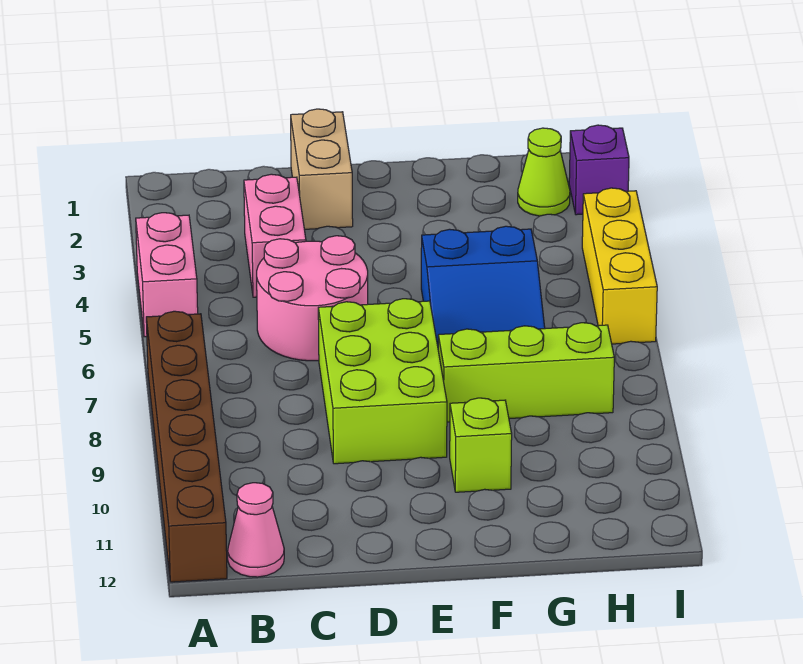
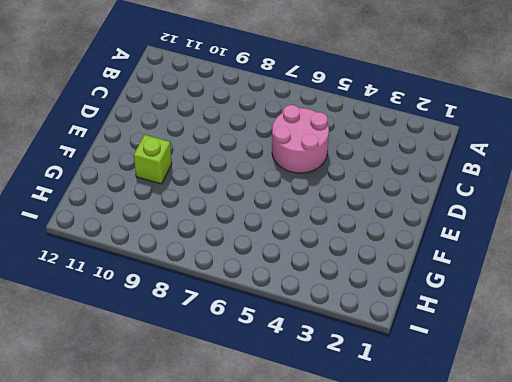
none -> pink 1x2 brick [136,213,198,337]
none -> brown 1x6 brick [146,311,227,582]
none -> pink 1x1 cone [228,483,284,577]

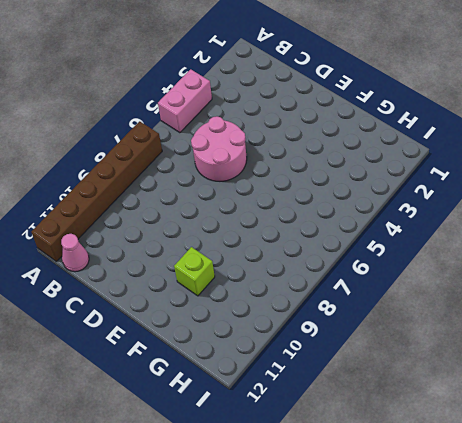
none -> pink 1x2 brick [244,174,306,297]
none -> tan 1x2 brick [291,109,353,229]
none -> lime 2x3 brick [318,299,447,464]

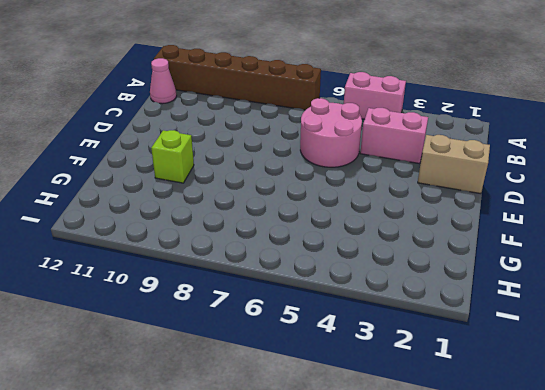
none -> lime 2x3 brick [318,299,447,464]
none -> blue 2x3 slope [421,226,545,346]
none -> lime 1x3 brick [438,323,614,422]

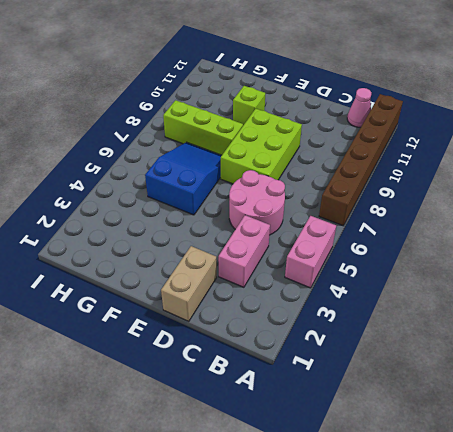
none -> lime 1x1 cone [518,128,570,216]
none -> purple 1x1 brick [569,125,629,215]
none -> yellow 1x3 brick [582,188,657,344]

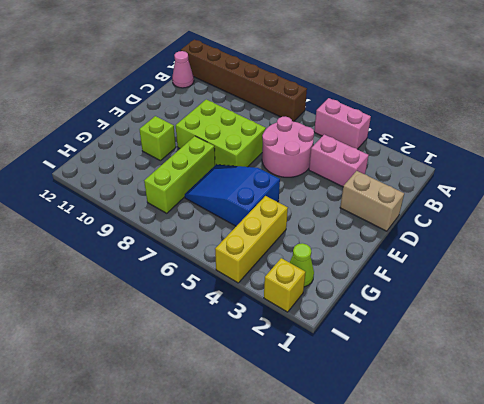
yellow 1x3 brick [215,196,288,283] -> yellow 1x3 brick turned to [582,188,657,344]
yellow 1x1 brick [264,258,306,312] -> purple 1x1 brick [569,125,629,215]

